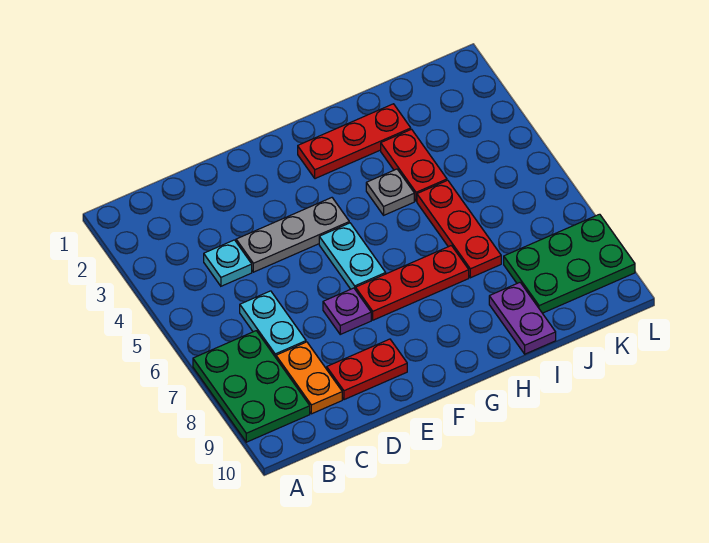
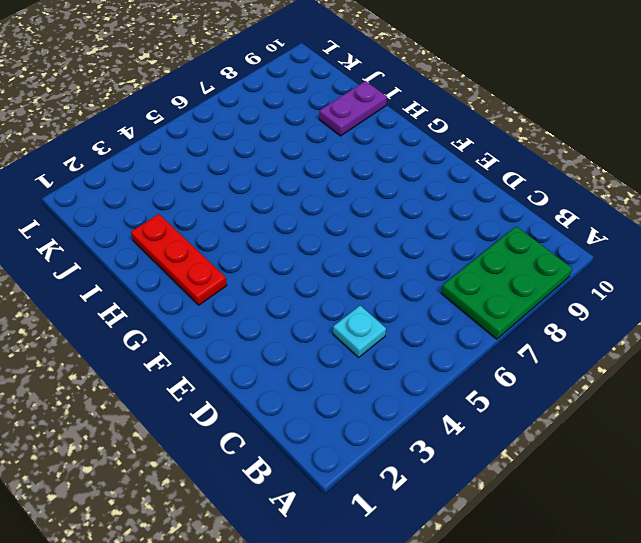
none -> cyan 1x2 plate [240,291,306,357]
none -> orange 1x2 plate [276,342,342,414]
none -> grey 1x3 plate [236,198,349,272]

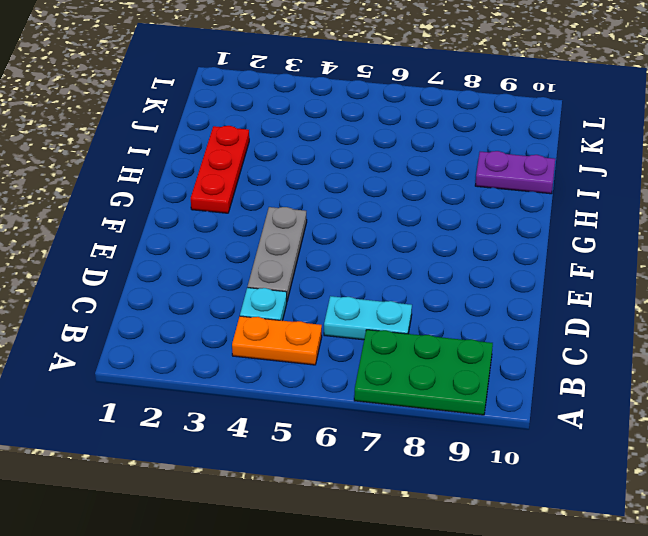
orange 1x2 plate [232,316,322,365] -> orange 1x2 plate moved to [276,342,342,414]
none -> red 1x2 plate [327,339,407,400]
none -> purple 1x1 plate [323,288,371,334]
none -> cyan 1x2 plate [319,223,386,290]

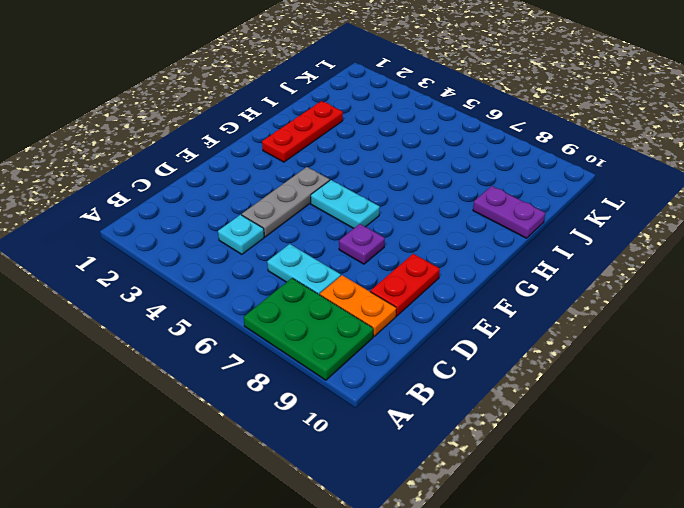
none -> red 1x3 plate [356,246,469,320]
none -> grey 1x1 plate [366,169,414,215]
none -> red 1x2 plate [381,129,447,201]

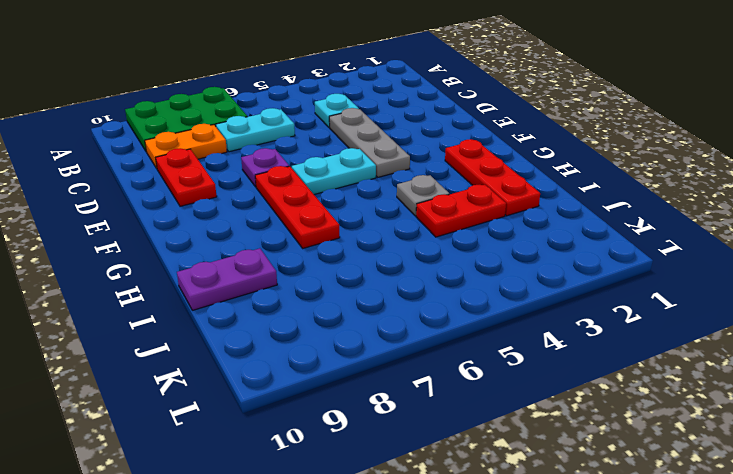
none -> red 1x3 plate [417,180,501,278]
none -> green 2x3 plate [504,214,635,313]

